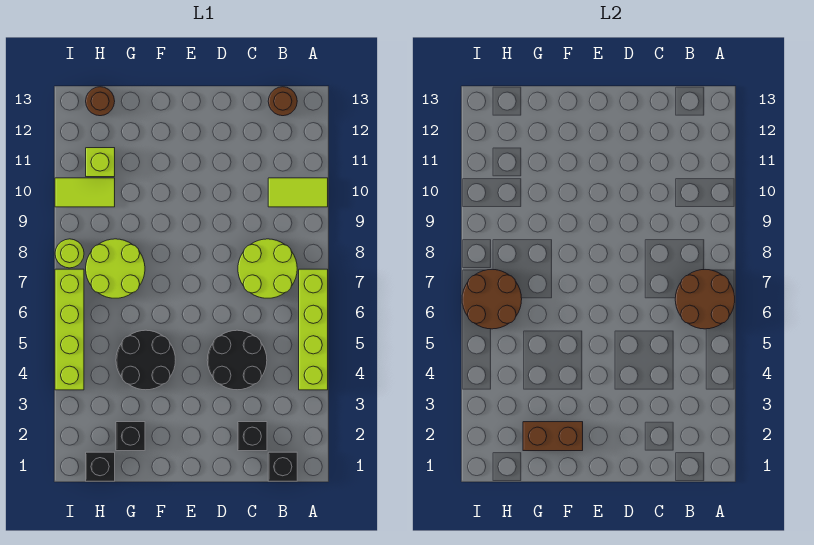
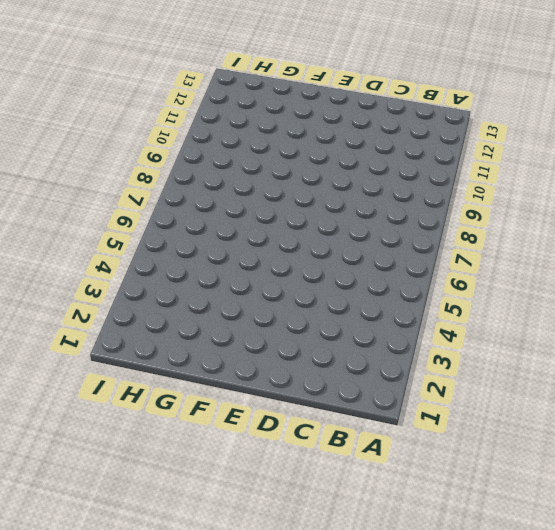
none -> lime 1x4 brick [299,269,328,390]
none -> lime 1x2 tile [268,178,328,207]
none -> black 1x1 brick [268,452,297,481]

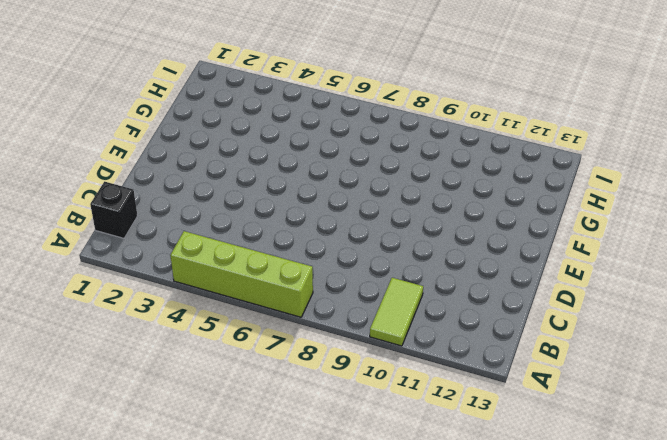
none -> lime 2x2 round brick [238,239,297,298]
none -> brown 1x1 round brick [268,87,297,116]
none -> black 1x1 brick [238,422,267,451]

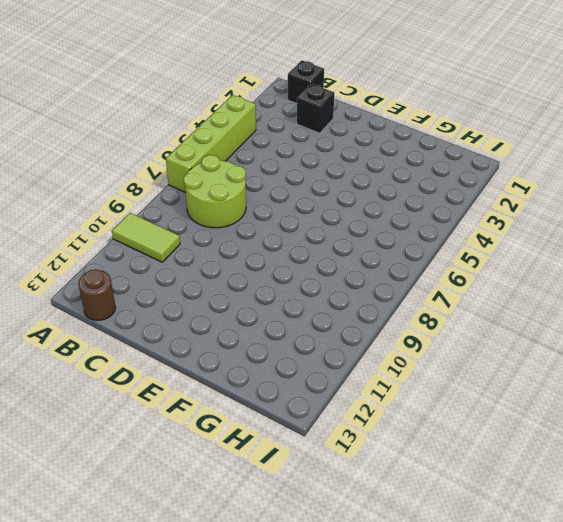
none -> black 2x2 round brick [207,330,267,390]
none -> black 2x2 round brick [116,330,175,390]
none -> black 1x1 brick [116,422,145,451]

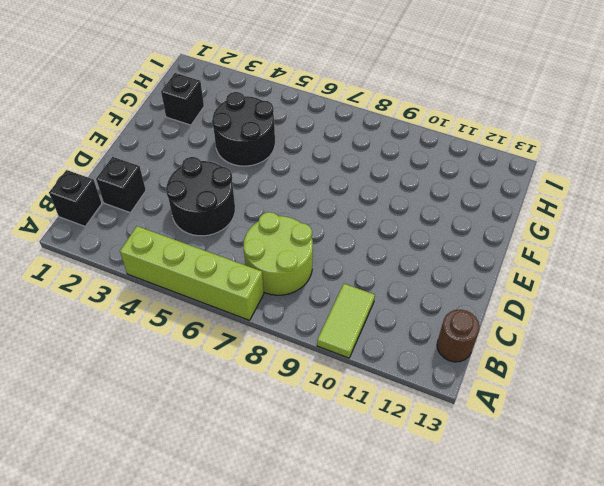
none -> lime 2x2 round brick [86,239,145,298]
none -> black 1x1 brick [86,452,115,481]
none -> lime 1x2 tile [55,178,115,207]

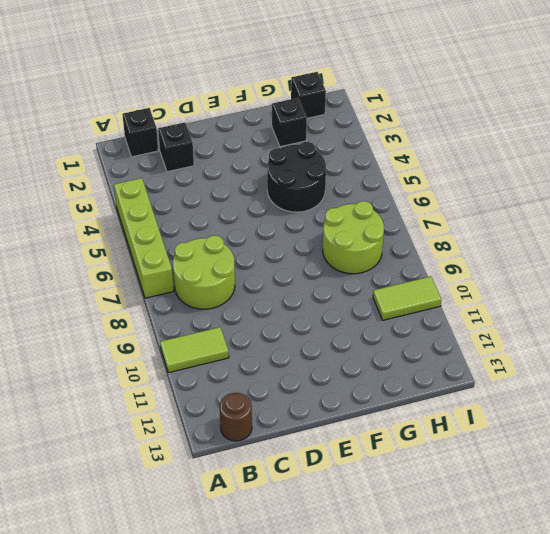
none -> black 2x2 round brick [207,330,267,390]
none -> lime 1x1 brick [86,148,115,177]
none -> brown 1x1 round brick [86,87,115,116]

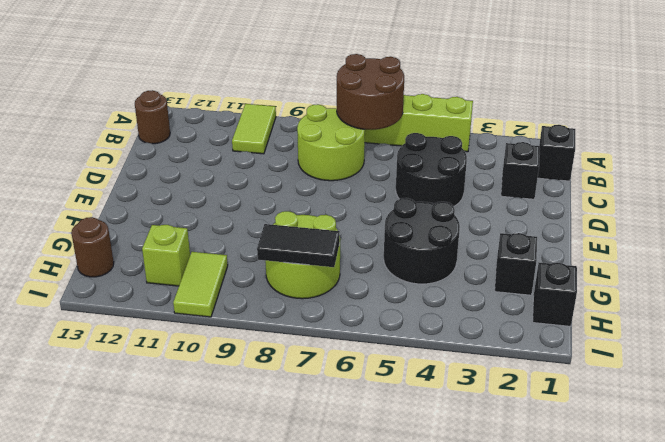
black 1x2 tile [257,224,340,267] -> brown 2x2 round brick [462,270,522,329]
none -> lime 1x4 brick [55,269,84,390]
none -> lime 1x1 round brick [55,239,84,268]
none -> brown 1x2 brick [523,422,583,451]

